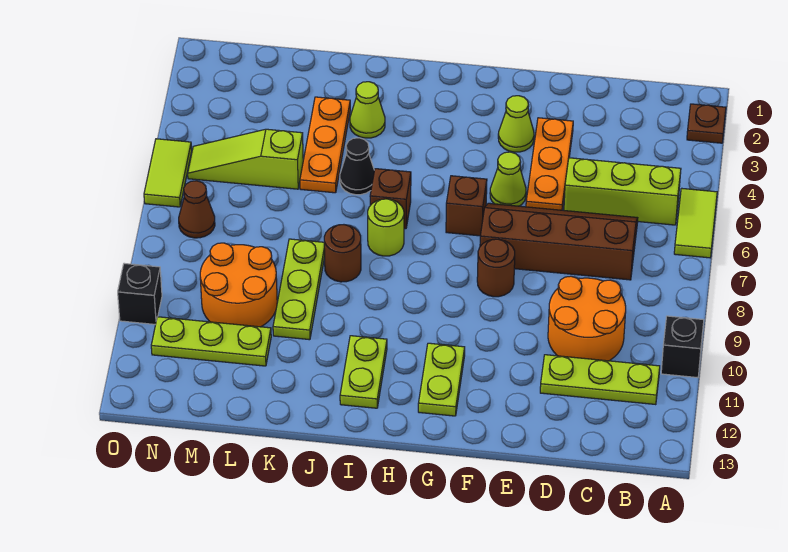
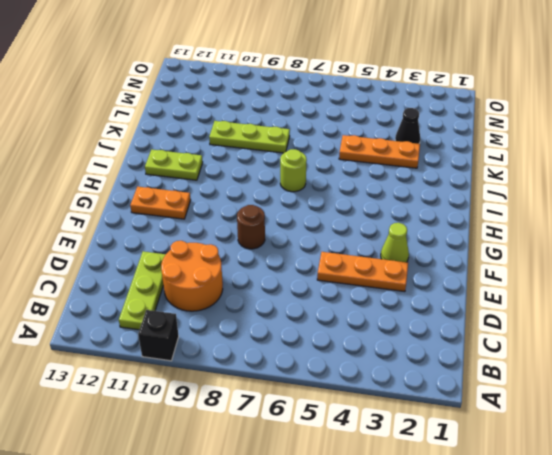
orange 1x2 plate [130,187,191,219] -> lime 1x2 plate [418,343,465,416]
black 1x1 cone [395,108,420,144] -> black 1x1 cone moved to [340,138,374,195]
none -> brown 1x1 plate [687,104,726,143]
none -> lime 1x2 tile [674,188,717,258]
none -> lime 1x3 brick [564,158,681,225]

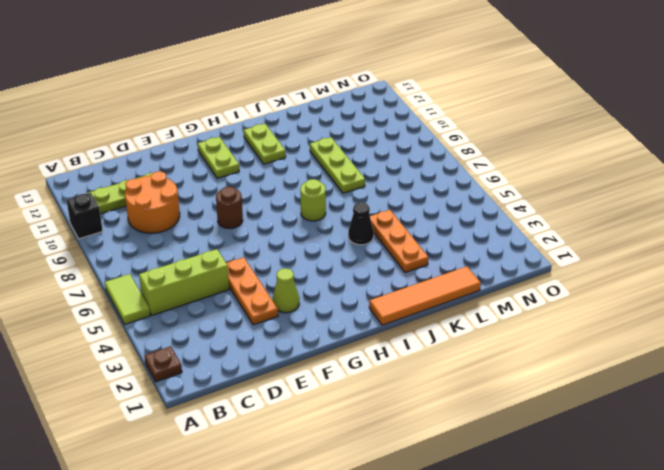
orange 1x4 tile [369,266,481,325] -> none
none -> brown 2x4 slope [480,203,638,280]
none -> lime 1x1 cone [490,152,526,206]
none -> brown 1x1 brick [446,176,487,236]

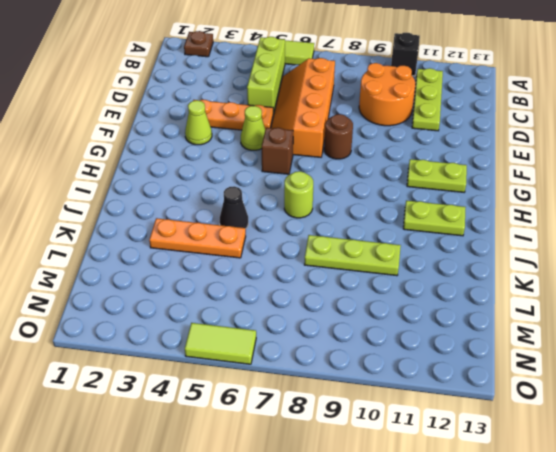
orange 2x4 slope [271,58,335,157] -> brown 2x4 slope [480,203,638,280]
none -> brown 1x1 brick [370,169,411,229]
none -> lime 1x1 cone [350,82,385,138]
none -> brown 1x1 round brick [324,225,361,282]

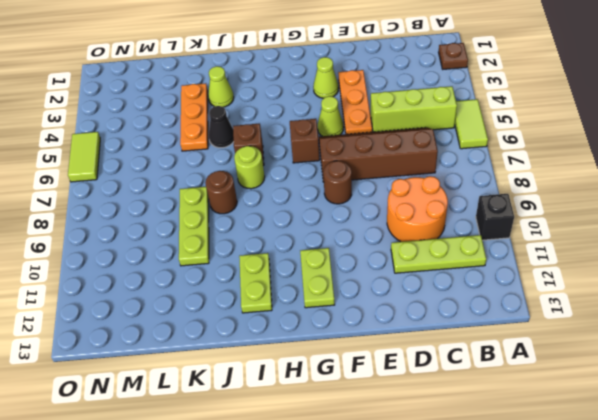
none -> lime 1x3 slope [188,129,303,189]
none -> orange 2x2 round brick [200,243,277,327]
none -> lime 1x3 plate [151,317,271,366]

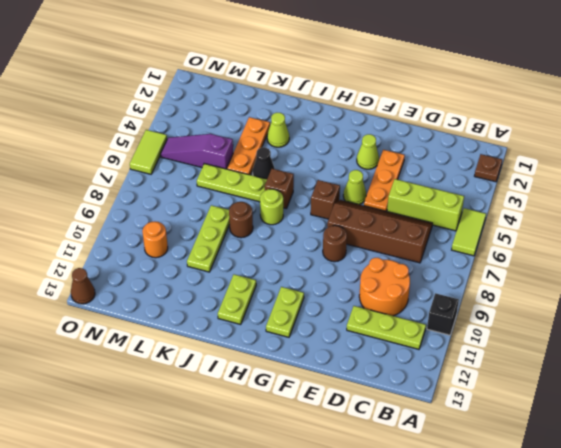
lime 1x3 plate [197,164,267,202] -> lime 1x3 plate moved to [151,317,271,366]
purple 1x3 slope [160,134,233,169] -> lime 1x3 slope [188,129,303,189]
orange 1x1 round brick [142,221,168,258] -> orange 2x2 round brick [200,243,277,327]
brown 1x1 cone [71,268,95,304] -> brown 1x1 cone moved to [179,181,215,238]
none -> black 1x1 brick [118,263,162,325]

